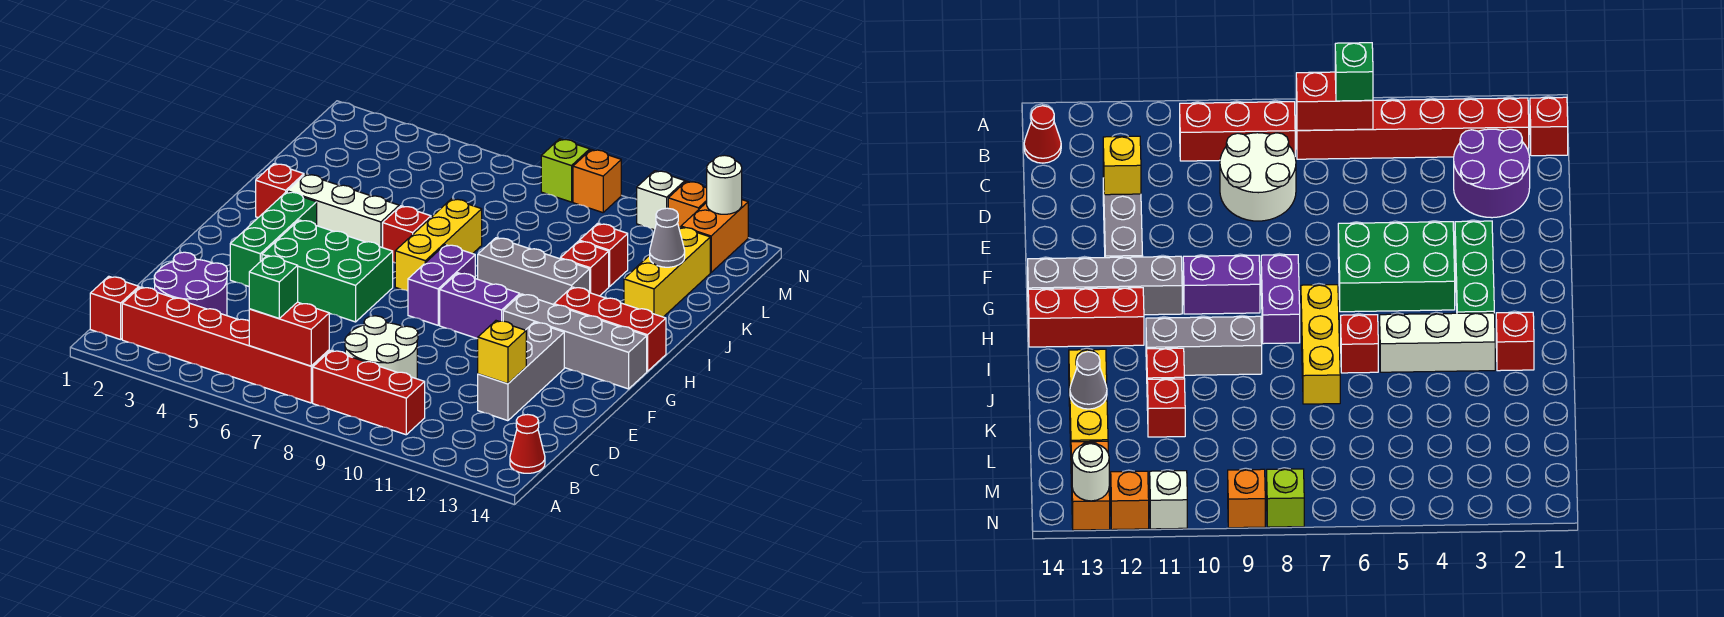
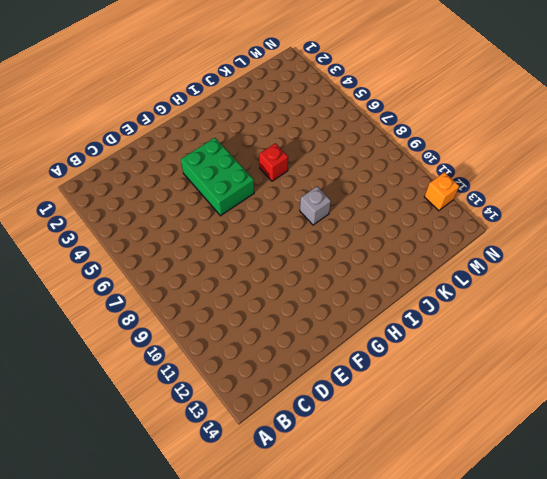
grey 1x1 brick [300,187,331,225] -> grey 1x3 brick [478,238,590,305]
none -> red 1x1 brick [90,276,139,340]
none -> red 1x6 brick [122,287,329,403]
none -> red 1x3 brick [313,351,425,435]
none -> red 1x1 cone [510,415,545,473]

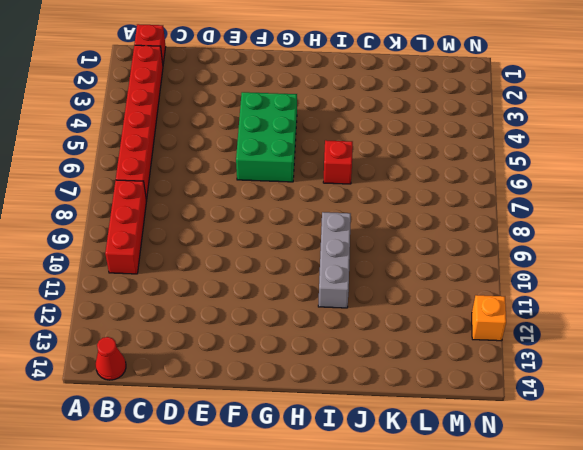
none -> purple 2x2 round brick [154,252,227,316]
none -> white 2x2 round brick [345,316,418,379]
none -> grey 1x3 brick [478,322,564,421]
none -> green 1x3 brick [230,192,317,286]

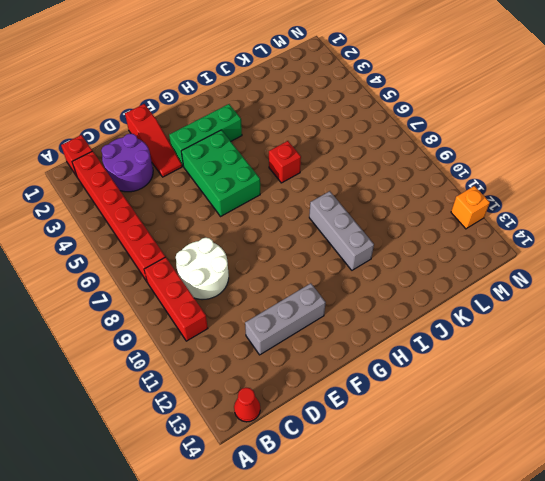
red 1x3 slope [125,104,182,177] -> none
none -> purple 1x2 brick [408,245,475,325]
none -> purple 1x2 brick [440,273,520,339]
none -> grey 1x4 brick [503,294,647,389]
none -> yellow 1x3 brick [395,199,482,291]

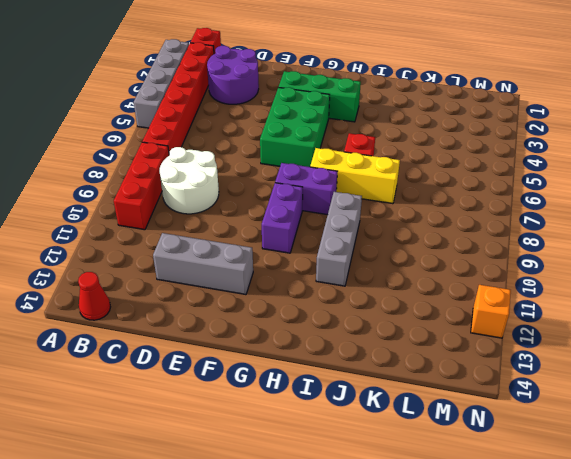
grey 1x4 brick [134,39,189,128] -> grey 1x4 brick moved to [503,294,647,389]
none -> red 1x3 brick [554,287,666,371]
none -> red 1x1 brick [256,164,304,217]
none -> white 1x3 brick [287,174,399,248]
none -> red 1x1 brick [560,241,609,296]

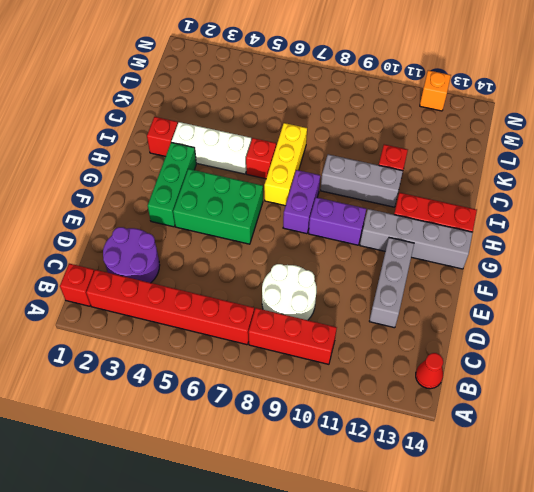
none -> yellow 1x3 brick [624,227,710,317]
none -> red 1x1 brick [579,223,628,287]
none -> orange 1x2 brick [681,200,748,272]
none -> lime 1x1 brick [541,139,590,202]

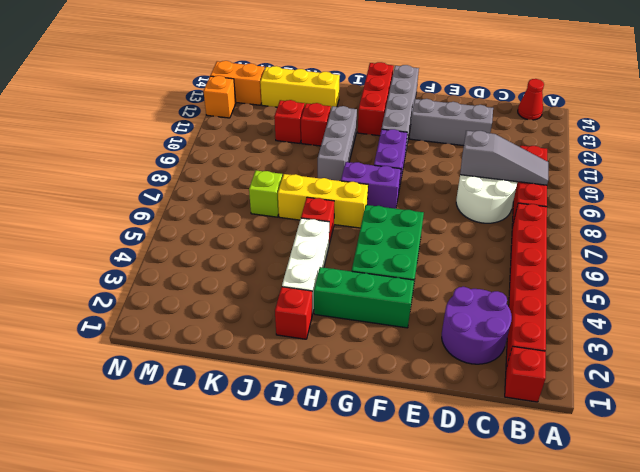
grey 1x3 slope [460,131,548,185] -> none
lime 1x1 brick [249,170,282,217] -> lime 1x1 brick moved to [541,139,590,202]
none -> orange 1x1 brick [573,149,621,213]
none -> white 1x1 brick [637,171,685,230]
none -> red 1x2 brick [249,302,329,366]
none -> yellow 1x1 brick [478,321,526,384]

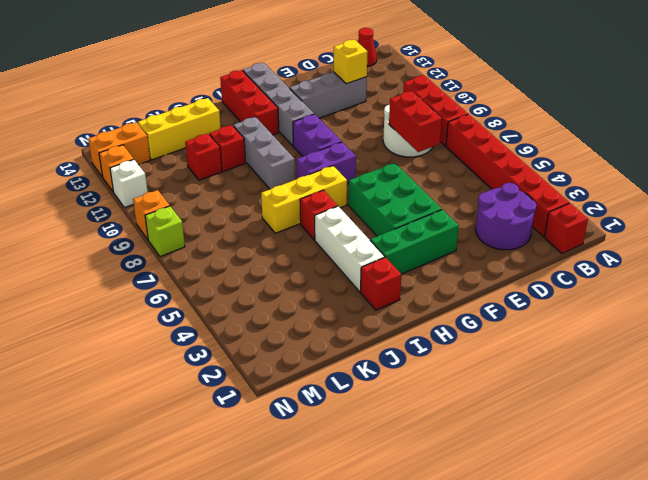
red 1x2 brick [389,91,442,152] -> red 1x2 brick moved to [249,302,329,366]
none -> grey 1x1 cone [650,208,685,267]
none -> white 1x1 round brick [707,155,742,214]
none -> green 1x1 brick [249,255,298,318]

